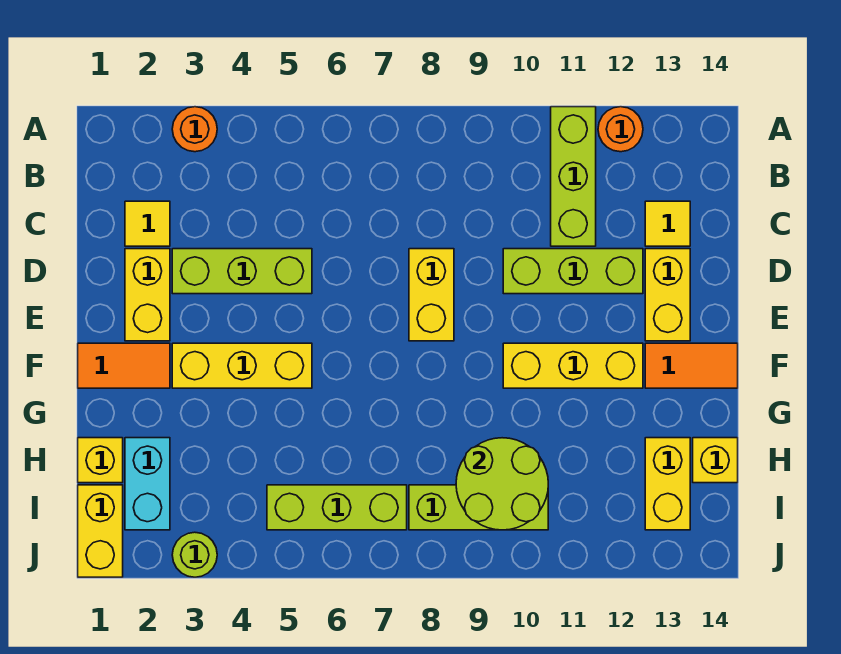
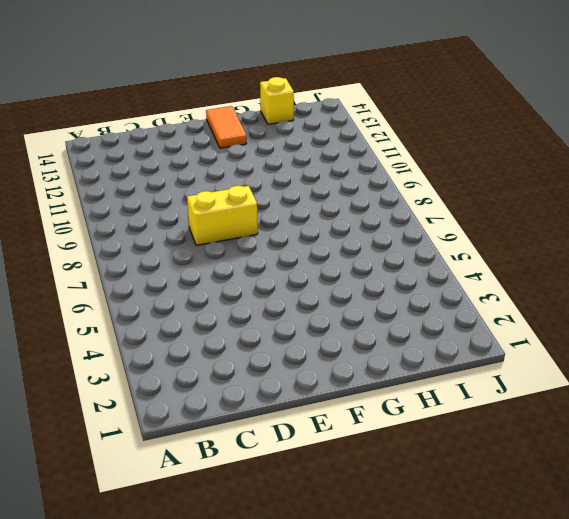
none -> orange 1x1 round brick [172,107,217,152]
none -> lime 1x3 brick [551,107,596,246]
none -> orange 1x1 round brick [598,107,643,152]

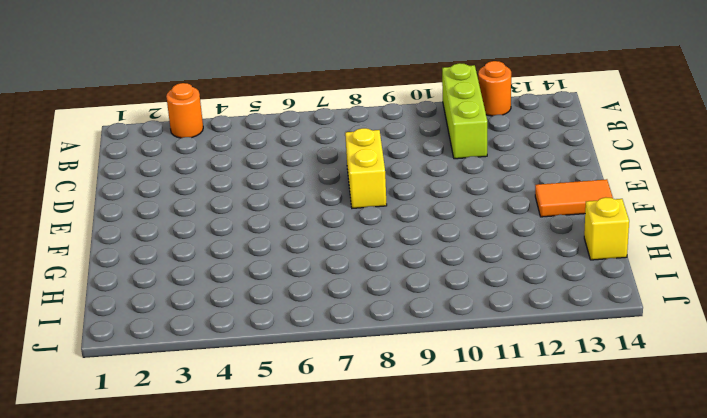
none -> yellow 1x1 tile [125,201,170,246]
none -> yellow 1x1 tile [645,201,690,246]
none -> yellow 1x2 brick [125,249,170,341]

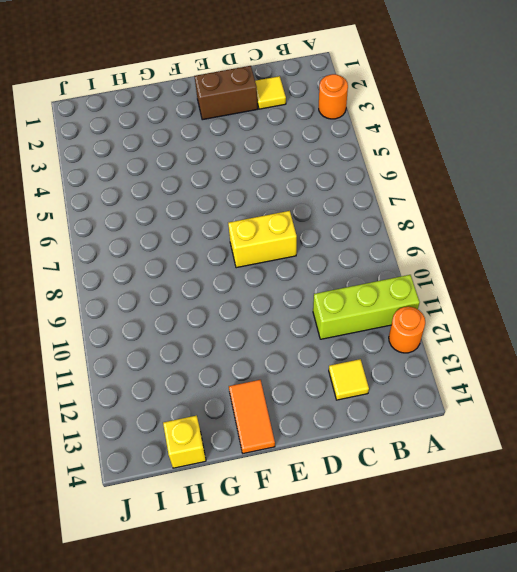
brown 1x2 brick [194,66,258,120] -> yellow 1x2 brick [125,249,170,341]
none -> lime 1x3 brick [172,249,312,294]
none -> lime 1x3 brick [503,249,643,294]
none -> yellow 1x2 brick [645,249,690,341]

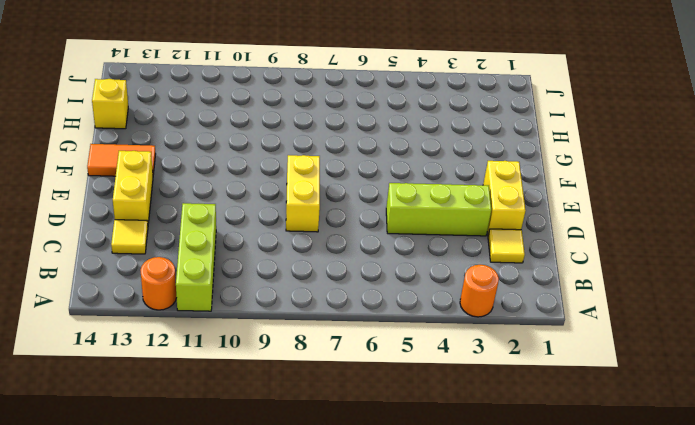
none -> lime 1x3 brick [503,249,643,294]
none -> orange 1x2 tile [78,343,170,388]
none -> yellow 1x3 brick [172,343,312,388]

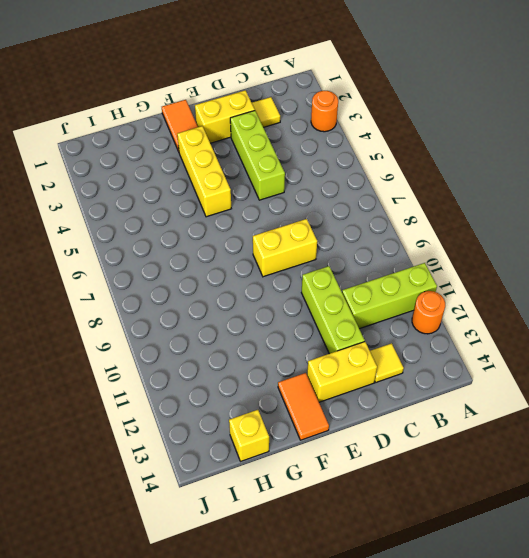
none -> yellow 1x3 brick [503,343,643,388]
none -> yellow 1x1 brick [78,438,123,483]
none -> cyan 1x2 brick [125,438,170,530]

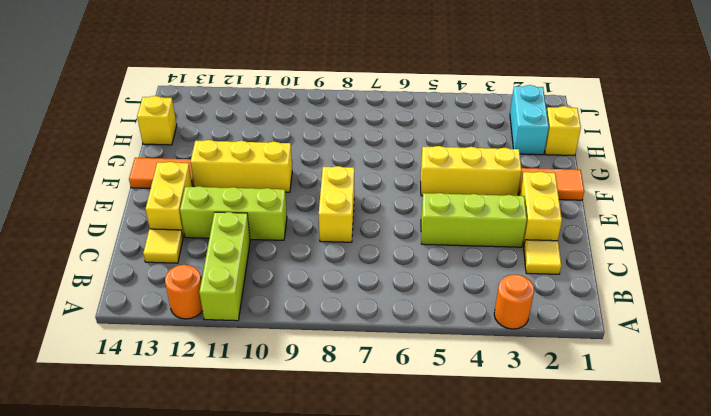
none -> yellow 1x2 brick [645,438,690,530]
none -> yellow 1x2 brick [78,485,123,577]
none -> lime 1x3 brick [267,485,407,530]

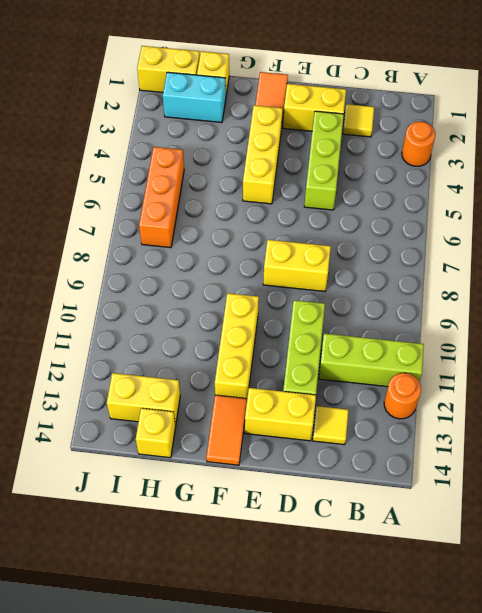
orange 1x3 brick [139,147,184,248] -> lime 1x3 brick [267,485,407,530]
none -> lime 1x3 brick [409,485,548,530]
none -> lime 1x1 round brick [172,532,217,577]
none -> lime 2x2 round brick [456,438,548,530]

